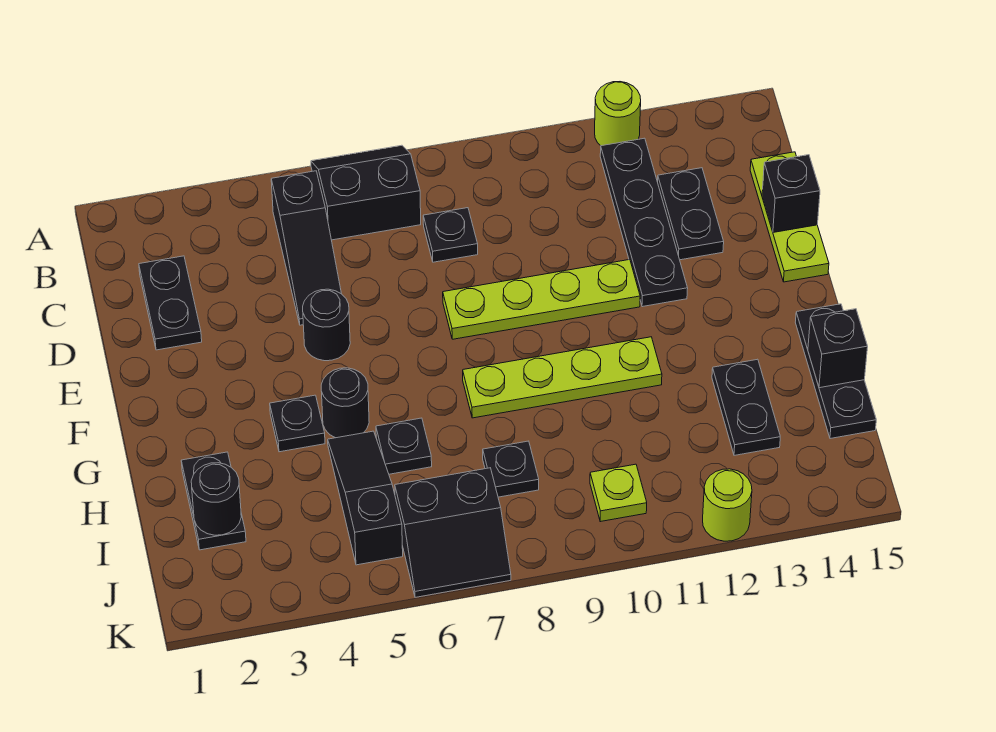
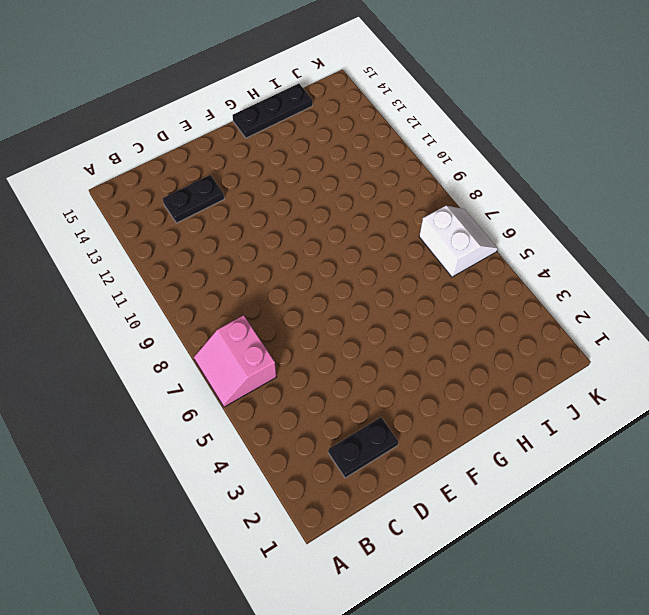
pink 2x2 slope [194,315,276,407] -> black 2x2 slope [311,145,421,240]
white 2x2 slope [419,206,498,277] -> black 2x2 slope [395,468,511,597]
none -> lime 1x1 round brick [595,82,641,146]
none -> black 1x3 slope [271,171,341,325]
none -> black 1x4 plate [600,138,688,307]

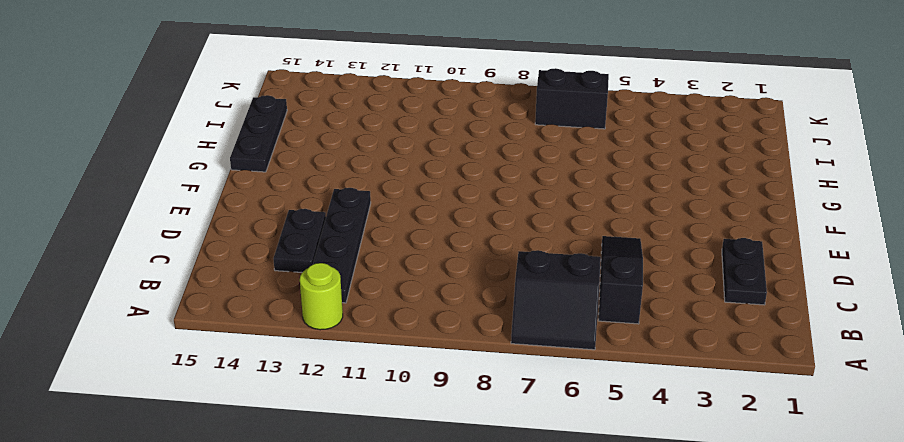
none -> black 1x1 plate [423,208,478,262]
none -> lime 1x3 plate [750,152,829,282]
none -> black 1x1 round brick [303,289,350,361]

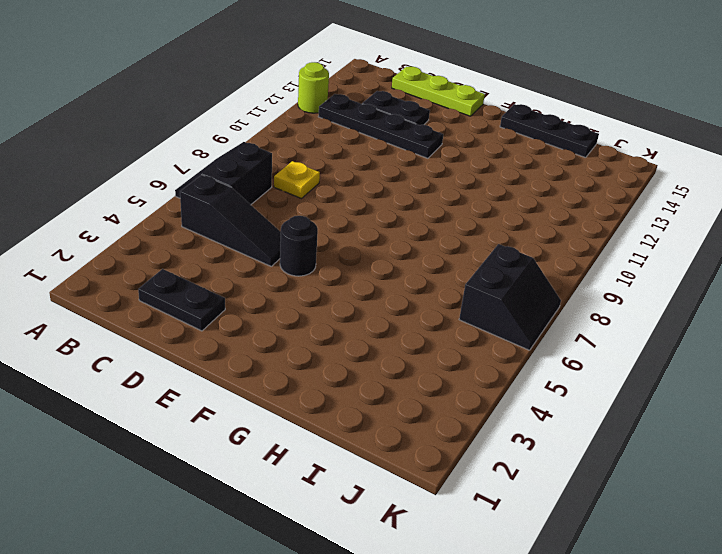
yellow 1x1 plate [274,161,320,199] -> black 1x1 plate [423,208,478,262]
none -> lime 1x4 plate [443,260,640,339]
none -> black 1x1 plate [270,395,325,452]
none -> black 1x1 round brick [321,368,369,438]

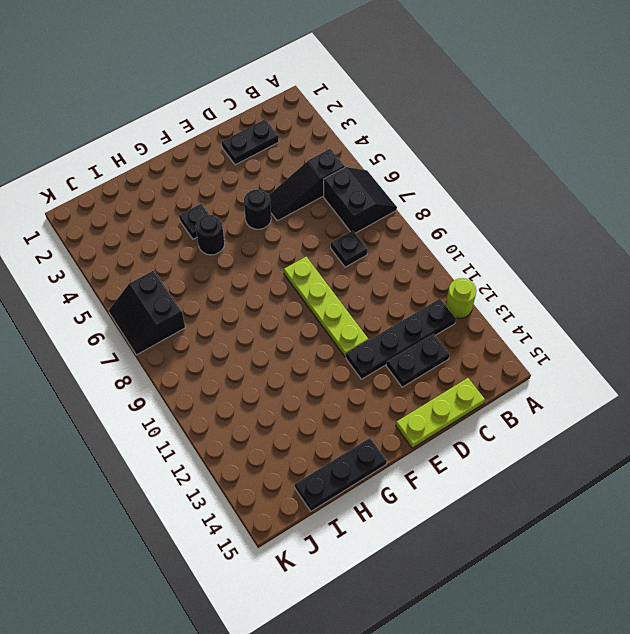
none -> lime 1x4 plate [463,337,662,418]
none -> black 1x2 plate [181,452,246,550]
none -> black 1x3 slope [328,431,403,565]

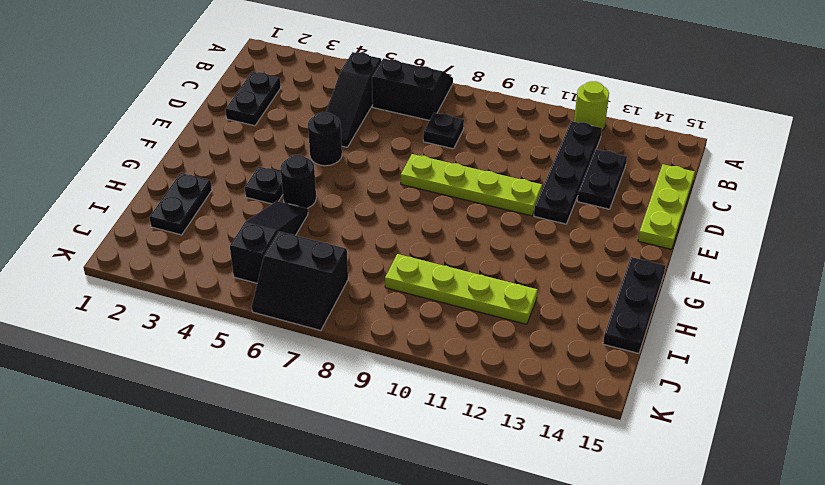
lime 1x4 plate [385,254,537,324] -> lime 1x4 plate moved to [463,337,662,418]
none -> black 1x1 plate [376,418,432,474]
none -> black 1x2 plate [712,359,780,455]
none -> black 1x1 plate [483,441,539,497]

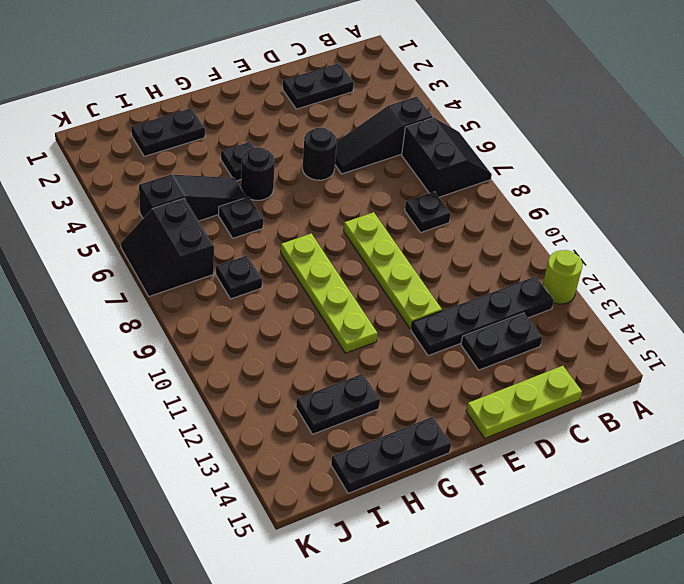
none -> lime 1x1 plate [590,464,647,522]
none -> lime 1x1 round brick [703,469,752,541]
none -> black 1x1 brick [762,155,820,232]

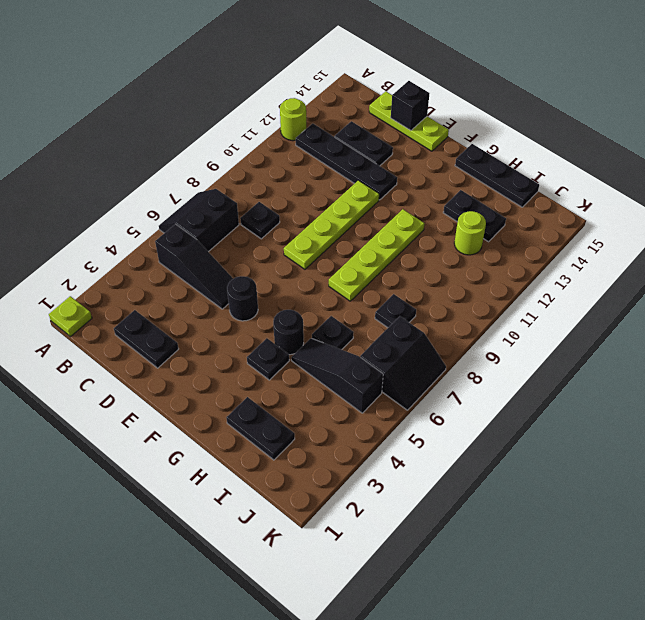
lime 1x1 plate [49,296,92,337] -> lime 1x1 plate moved to [590,464,647,522]
lime 1x1 round brick [454,211,486,255] -> lime 1x1 round brick moved to [703,469,752,541]
none -> black 1x1 brick [808,309,868,388]
none -> black 1x1 round brick [191,463,241,535]

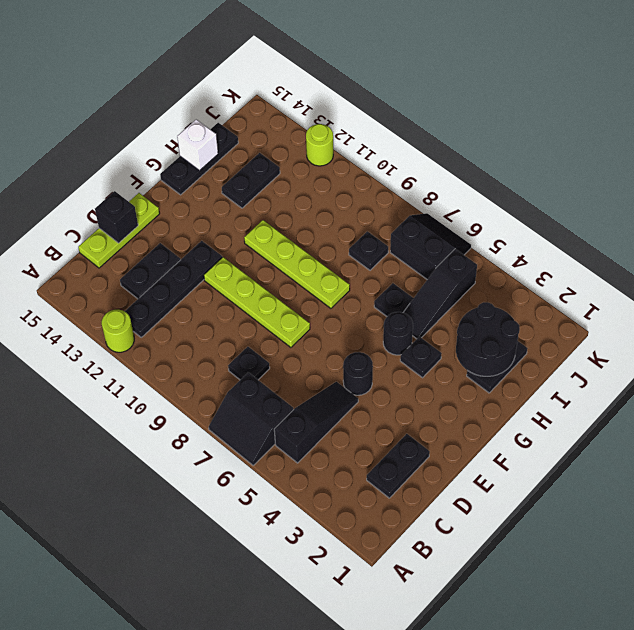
black 2x2 round brick [456,302,520,376] -> black 1x1 round brick [191,463,241,535]
white 1x1 brick [177,119,218,171] -> black 1x1 brick [808,309,868,388]
none -> lime 1x1 plate [590,464,647,522]

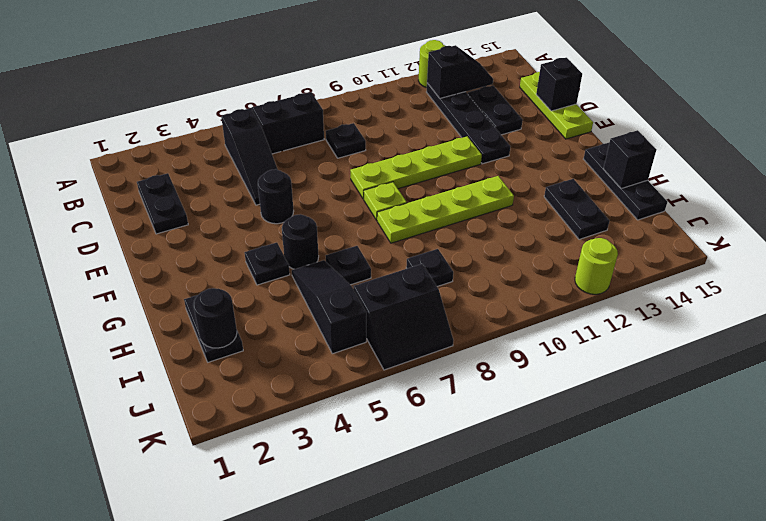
black 1x2 slope [427,45,493,98] -> none
lime 1x1 plate [364,182,407,220] -> lime 1x1 plate moved to [590,464,647,522]

